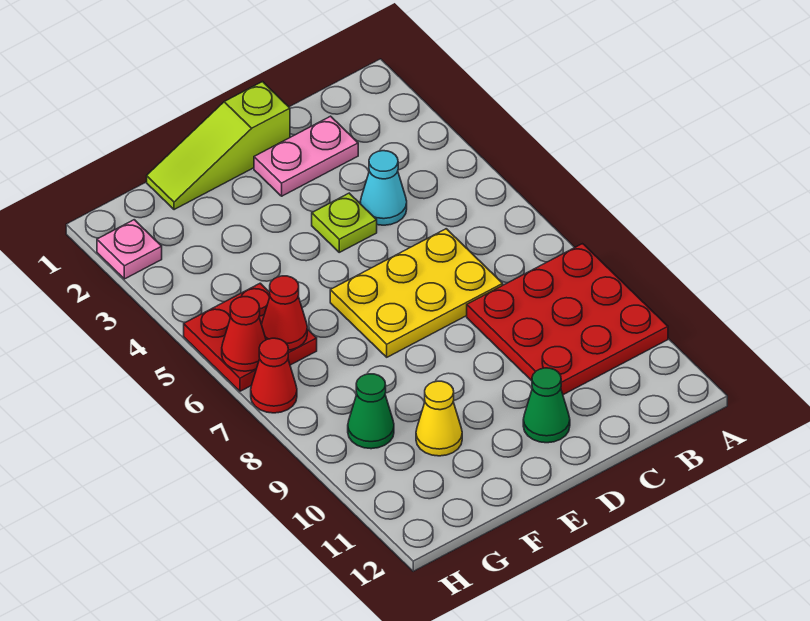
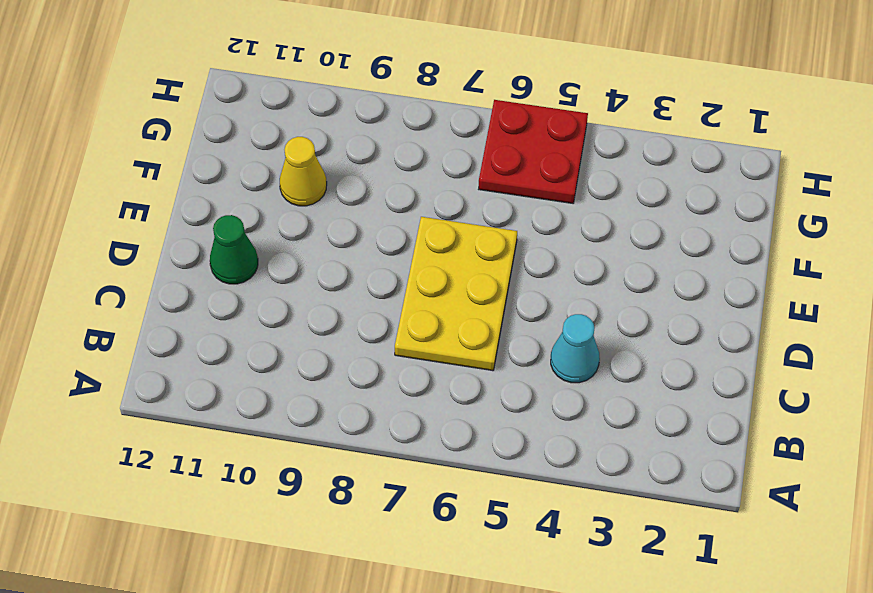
none -> red 3x3 plate [467,244,668,395]
none -> pink 1x2 plate [254,116,358,196]
none -> lime 1x3 slope [147,82,290,210]

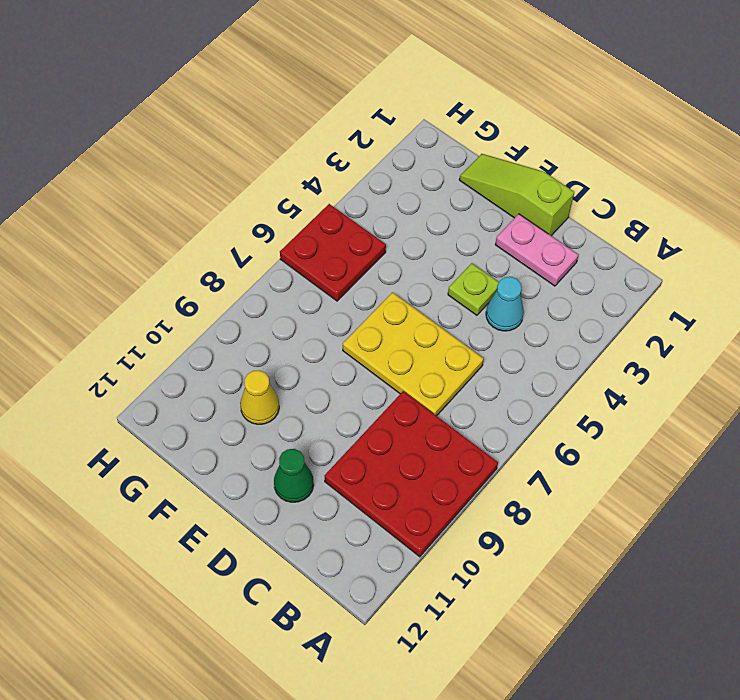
none -> green 1x1 cone [348,374,394,449]
none -> pink 1x1 plate [97,220,162,279]
none -> red 1x1 cone [251,338,297,413]

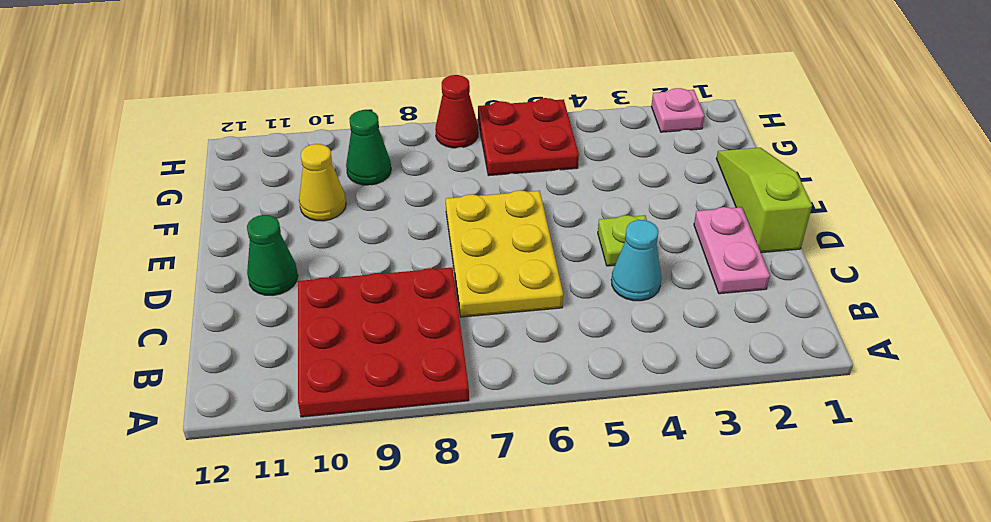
none -> red 1x1 cone [262,276,307,350]
none -> red 1x1 cone [222,297,266,371]

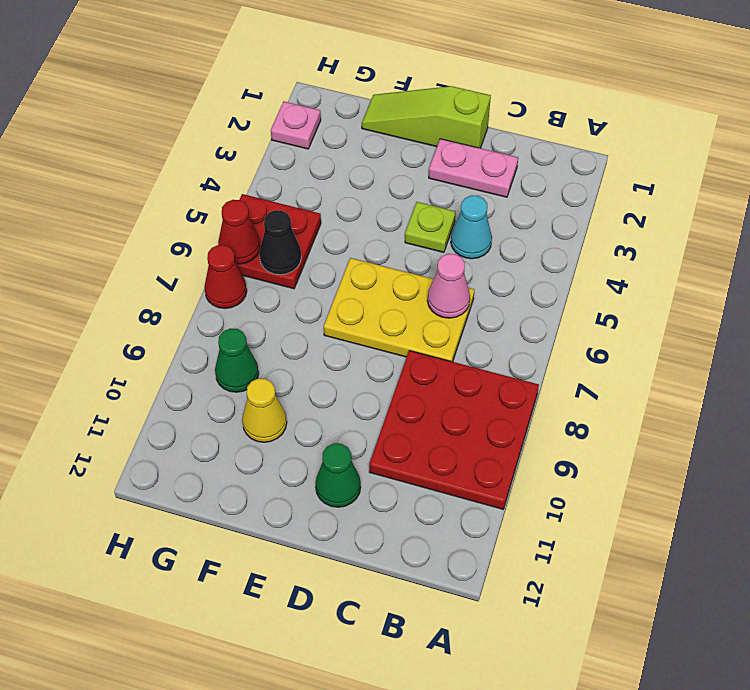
pink 1x1 cone [427,254,470,318] -> none
black 1x1 cone [259,210,301,275] -> red 1x1 cone [262,276,307,350]

